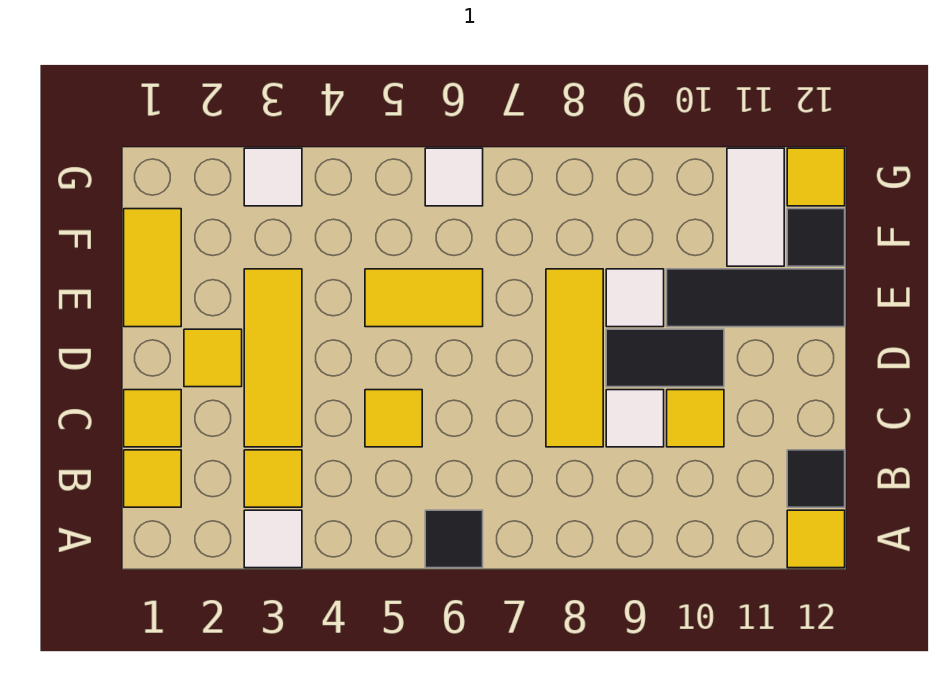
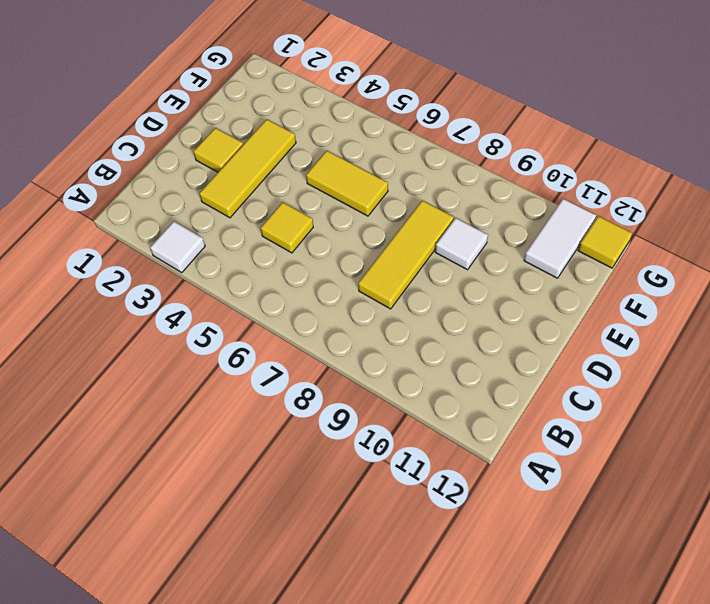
none -> black 1x1 tile [425,510,483,568]
none -> yellow 1x1 tile [787,510,845,568]
none -> yellow 1x1 tile [124,450,181,507]

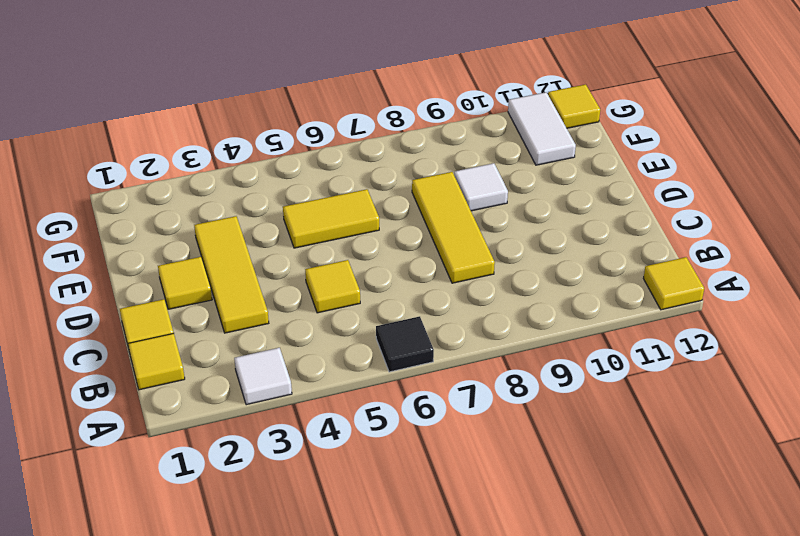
none -> yellow 1x1 tile [244,450,302,507]
none -> black 1x1 tile [787,450,845,507]
none -> white 1x1 tile [606,390,664,447]

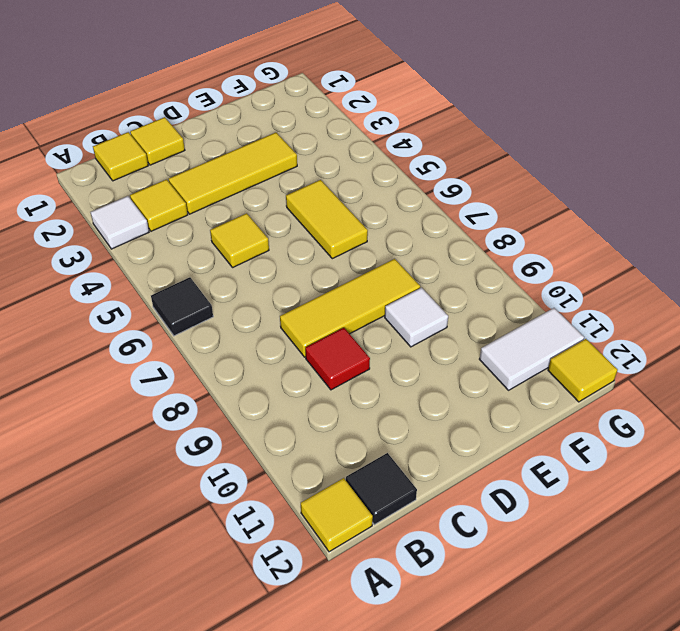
red 1x1 tile [305,328,370,390] -> white 1x1 tile [606,390,664,447]
none -> yellow 1x1 tile [667,390,724,447]
none -> yellow 1x1 tile [184,329,242,387]
none -> black 1x2 tile [606,329,724,387]

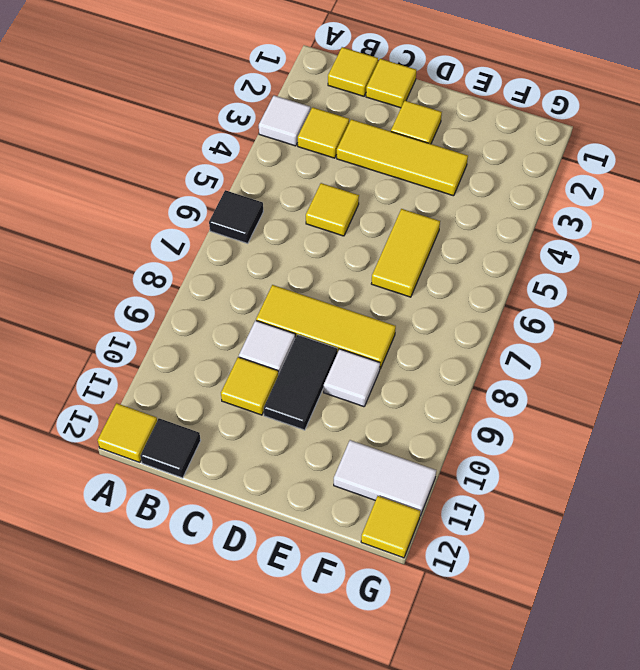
none -> yellow 1x2 tile [124,209,181,327]
none -> black 1x3 tile [667,269,845,327]
none -> black 1x1 tile [787,209,845,266]

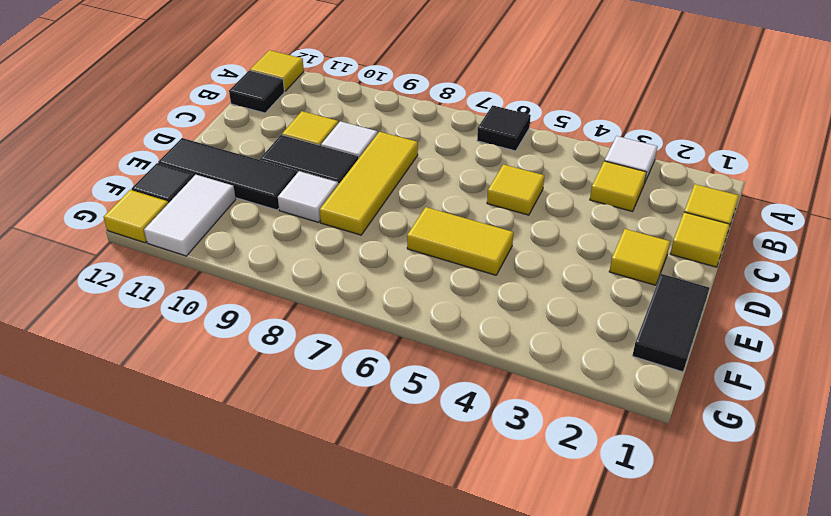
black 1x2 tile [632,274,709,372] -> yellow 1x2 tile [124,209,181,327]
none -> yellow 1x3 tile [244,269,302,447]
none -> white 1x1 tile [244,148,302,206]
none -> white 1x1 tile [425,148,483,206]

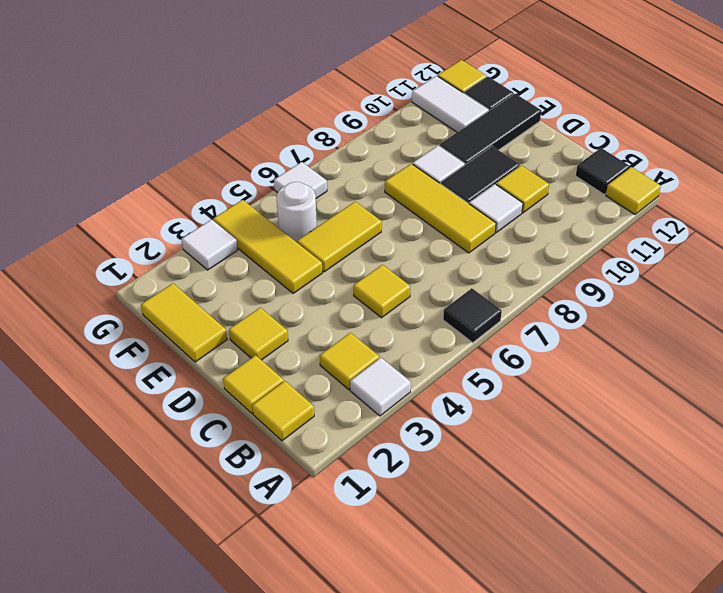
yellow 1x3 tile [213,200,322,293] -> yellow 1x3 tile moved to [244,269,302,447]
white 1x1 round brick [277,182,317,242] -> none

